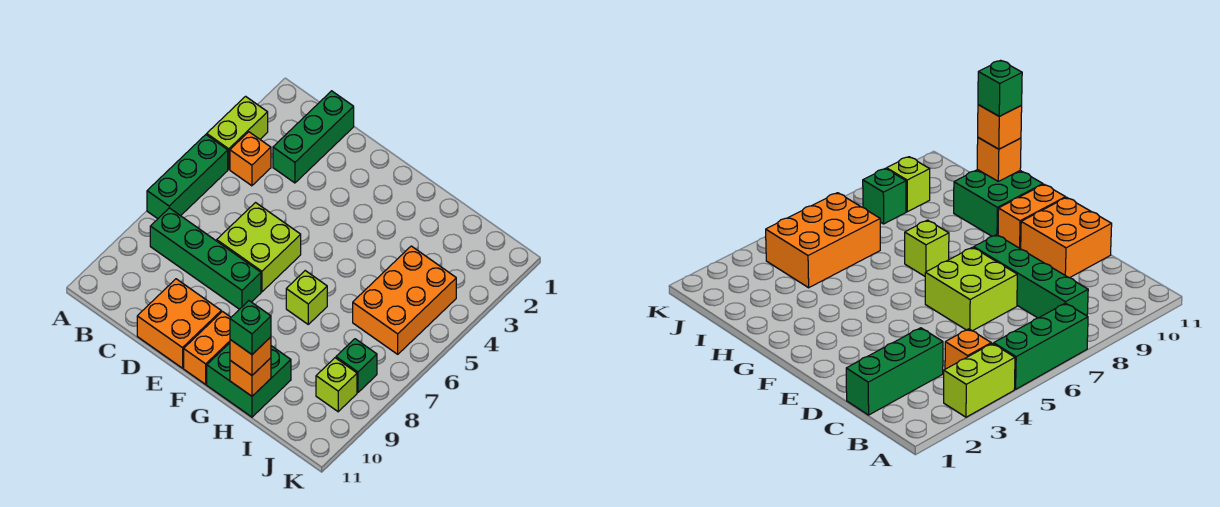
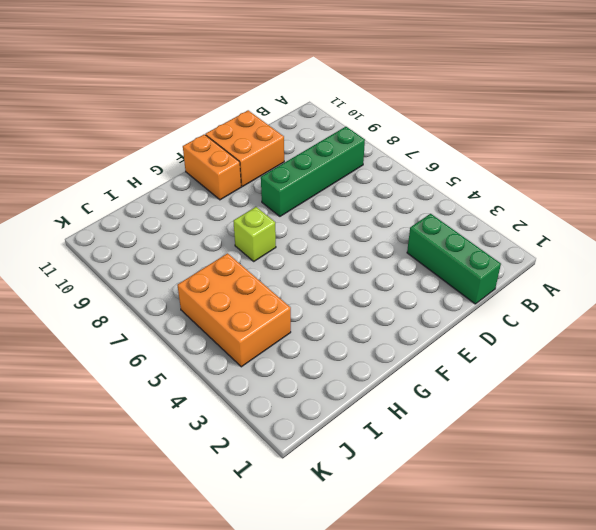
none -> lime 1x2 brick [207,96,268,169]
none -> green 1x3 brick [147,135,228,219]
none -> orange 1x1 brick [230,132,271,186]

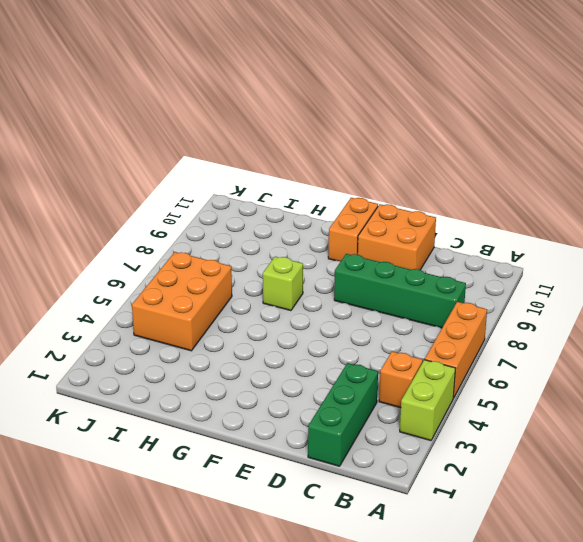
orange 1x3 brick [425,302,487,398] -> green 1x3 brick [147,135,228,219]
none -> lime 2x2 brick [217,203,301,292]
none -> green 2x2 brick [207,343,291,417]
none -> green 1x1 brick [336,339,377,392]

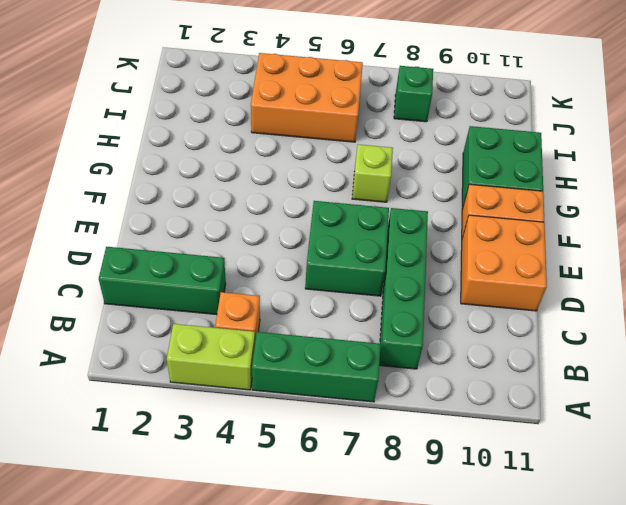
green 2x2 brick [305,201,389,296] -> lime 2x2 brick [217,203,301,292]
none -> lime 1x1 brick [316,358,357,412]
none -> orange 1x1 brick [230,358,271,396]
none -> orange 1x1 brick [230,337,271,375]

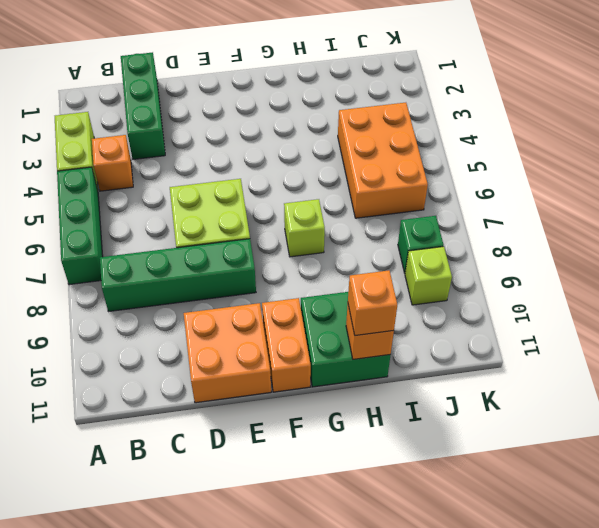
none -> green 1x1 brick [230,301,271,354]

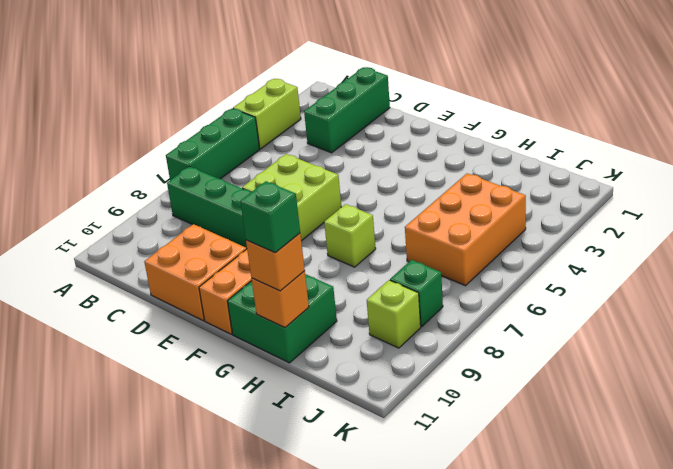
none -> orange 1x1 brick [230,132,271,186]

